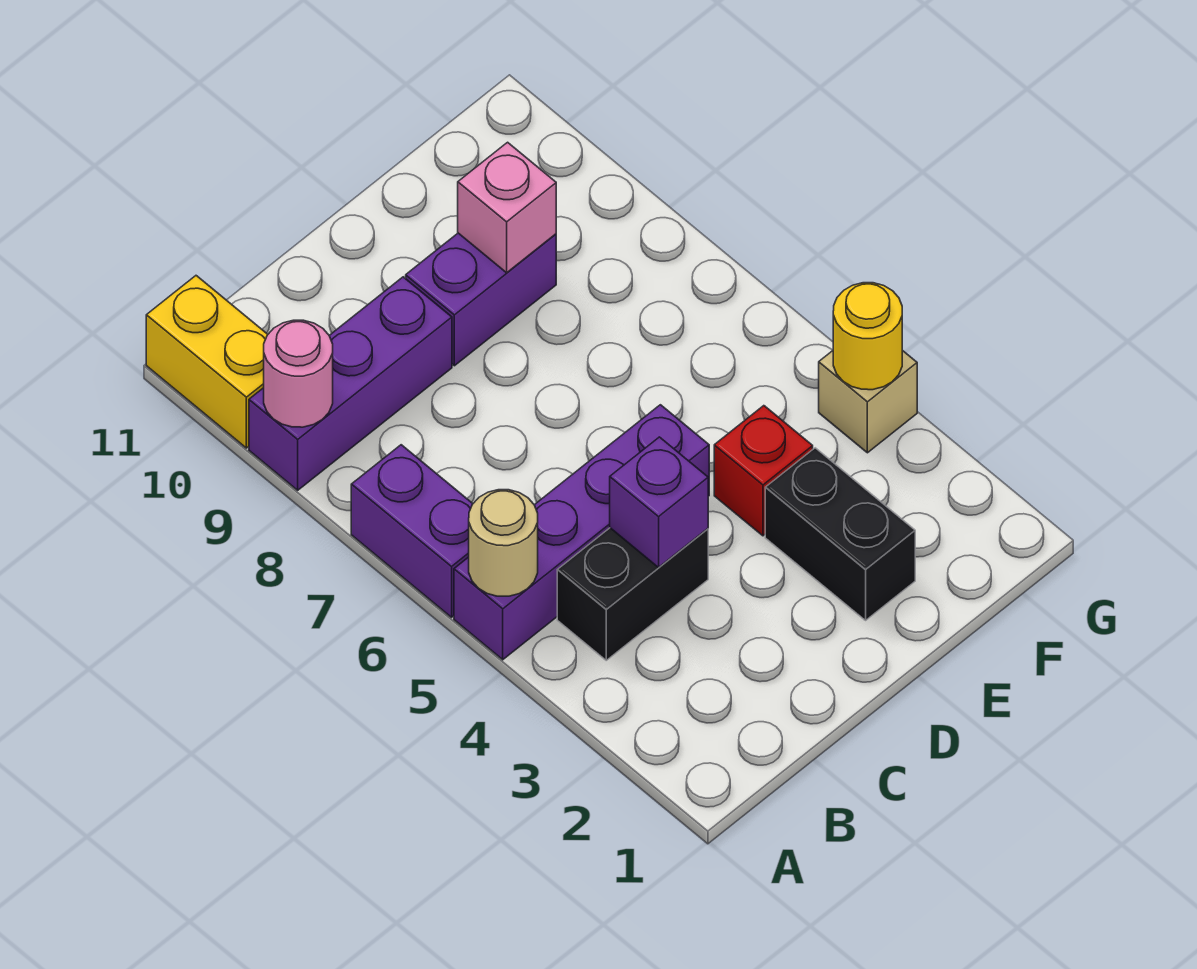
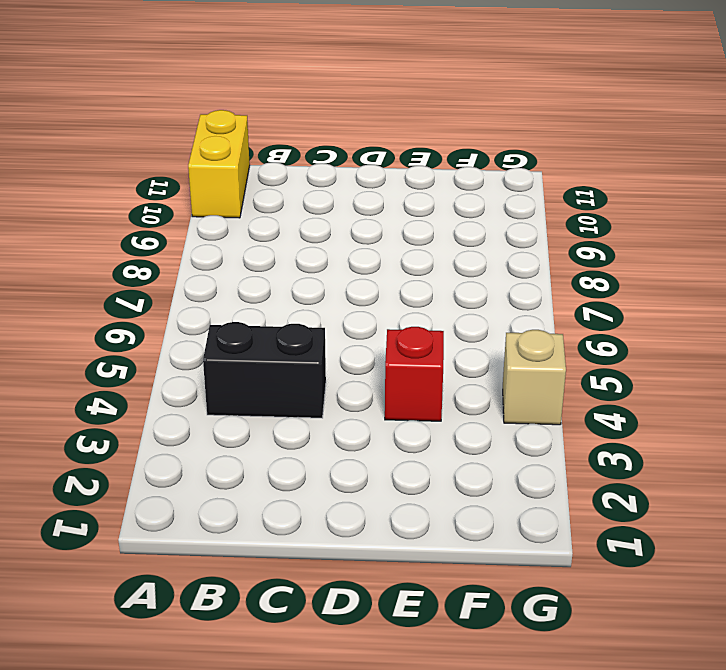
none -> purple 1x4 brick [454,405,709,660]
none -> purple 1x2 brick [351,445,473,617]
none -> purple 1x3 brick [249,277,452,490]

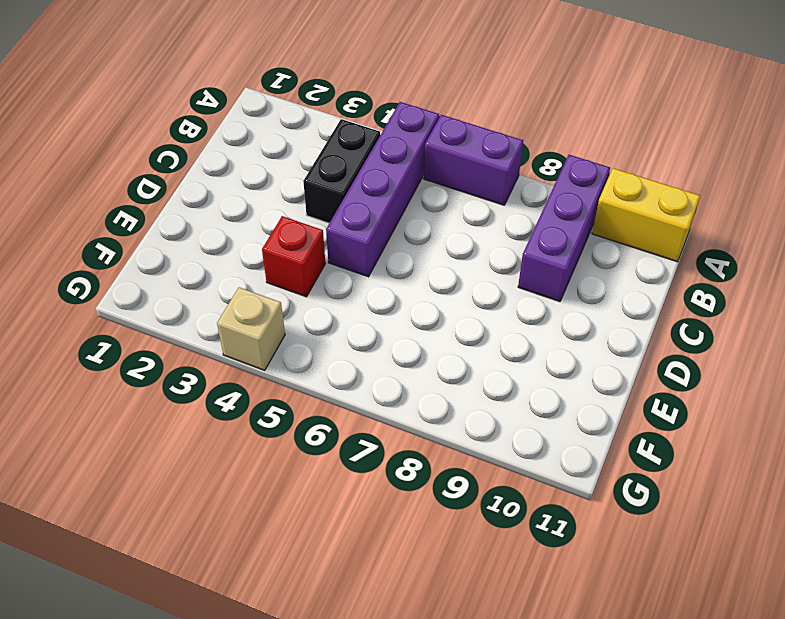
none -> purple 1x2 brick [406,233,556,366]
none -> black 1x2 brick [765,448,915,620]
none -> tan 1x1 round brick [469,490,538,596]

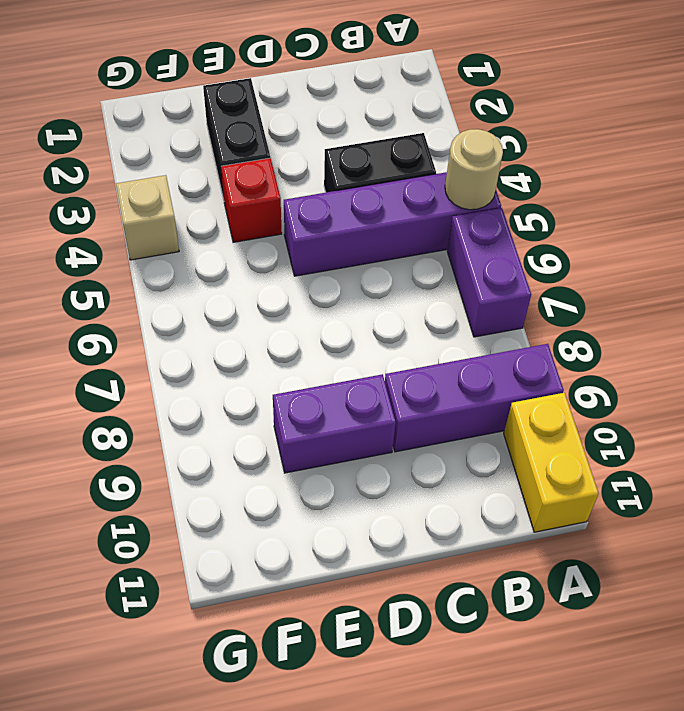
none -> pink 1x1 round brick [264,320,333,427]
none -> purple 1x1 brick [610,437,708,567]
none -> pink 1x1 brick [458,142,556,273]

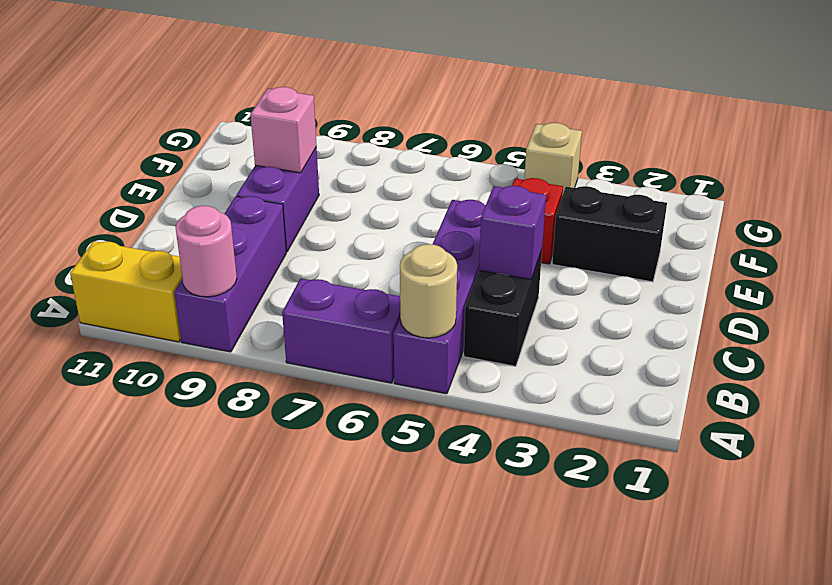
none -> yellow 1x1 round brick [833,283,902,390]

